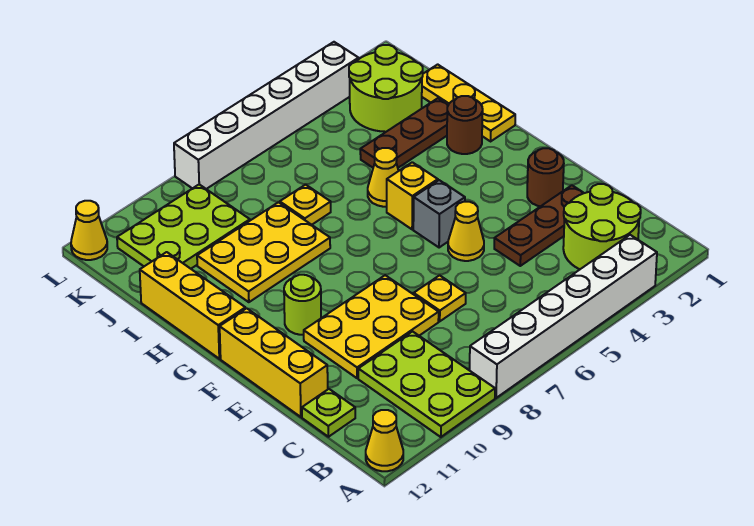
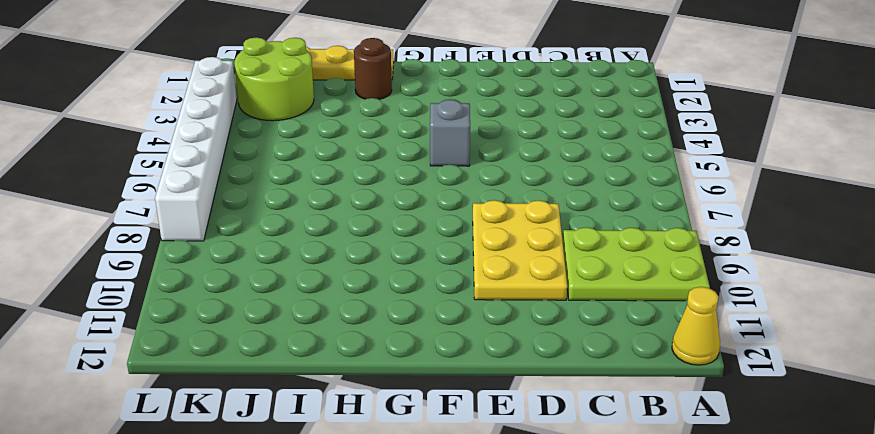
none -> white 1x6 brick [470,235,657,398]
none -> lime 2x2 round brick [563,184,641,269]
none -> lime 1x1 plate [302,389,355,437]

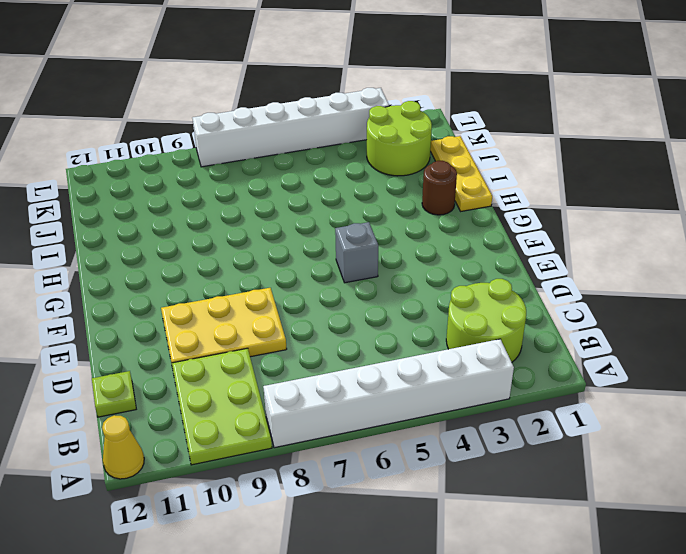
none -> brown 1x3 plate [494,185,583,266]
none -> yellow 1x1 plate [414,275,466,321]
none -> yellow 1x3 brick [220,308,328,417]

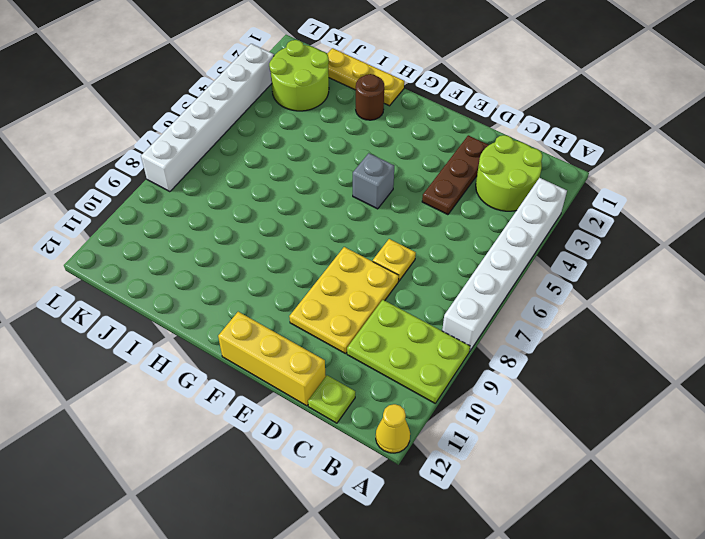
none -> brown 1x1 round brick [527,148,564,206]
none -> yellow 1x1 cone [448,202,484,261]
none -> lime 1x1 round brick [284,275,321,335]

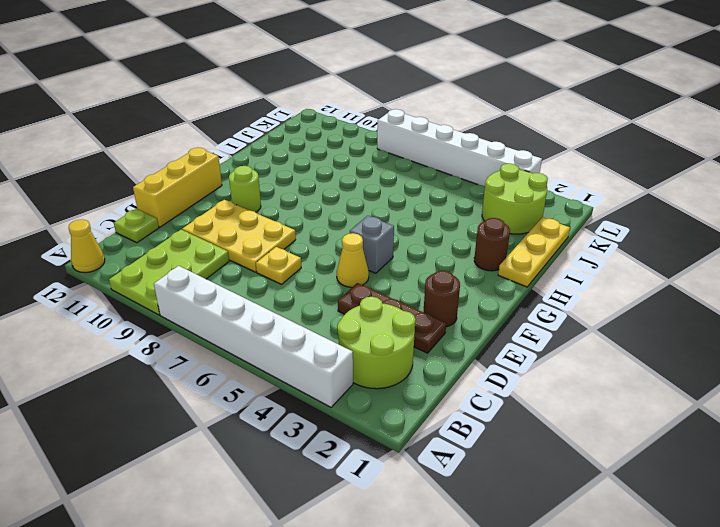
none -> yellow 1x1 brick [387,162,438,229]
none -> yellow 1x3 brick [140,252,245,359]
none -> yellow 1x1 cone [368,148,398,207]

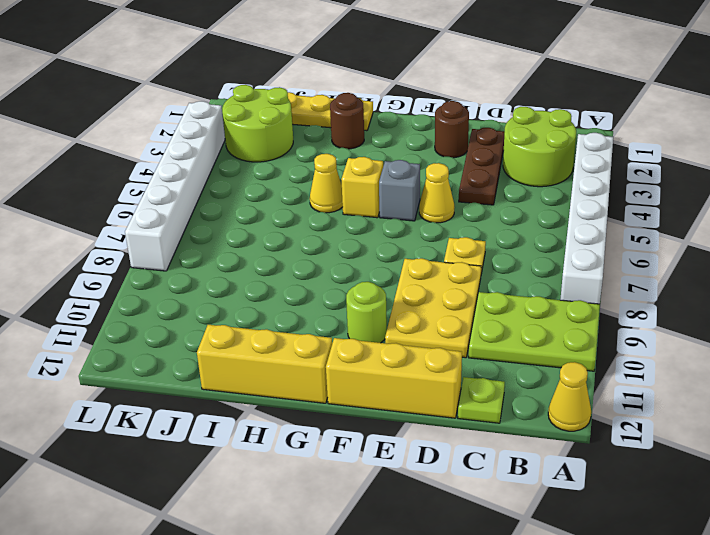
none -> yellow 2x3 plate [197,202,330,302]
none -> brown 1x3 plate [360,98,448,168]
none -> yellow 1x1 plate [280,185,331,225]

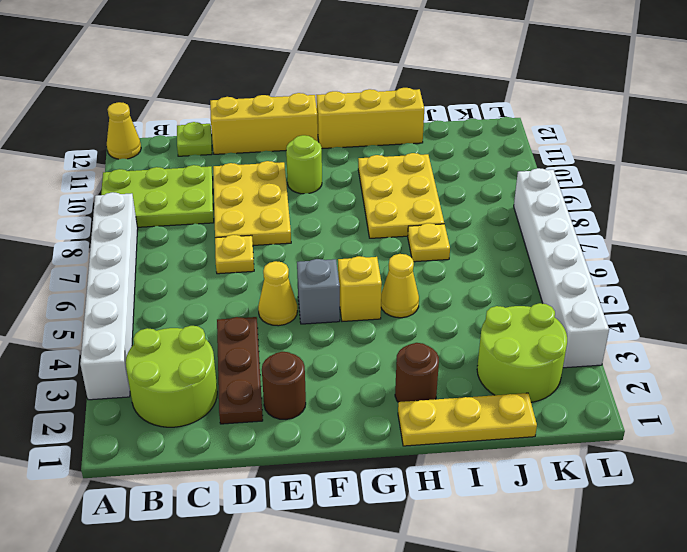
none -> brown 1x3 plate [360,98,448,168]
none -> lime 2x3 plate [117,185,250,269]
none -> yellow 1x1 cone [71,201,107,260]

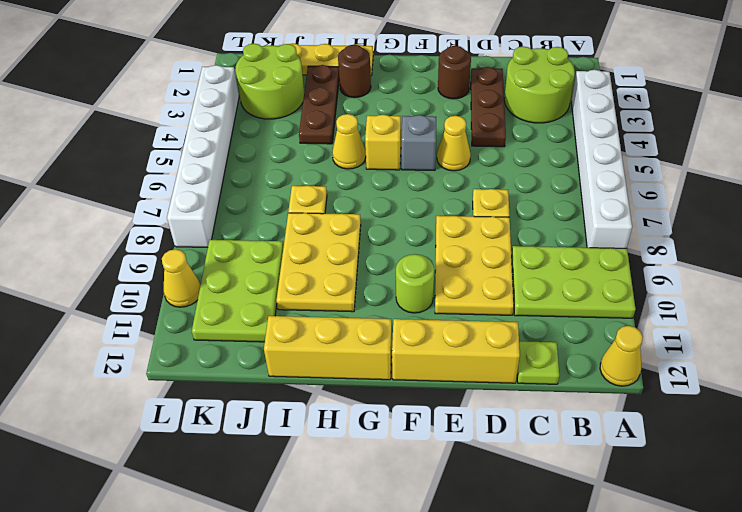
yellow 1x1 cone [162,249,200,307] -> yellow 1x1 cone moved to [71,201,107,260]

